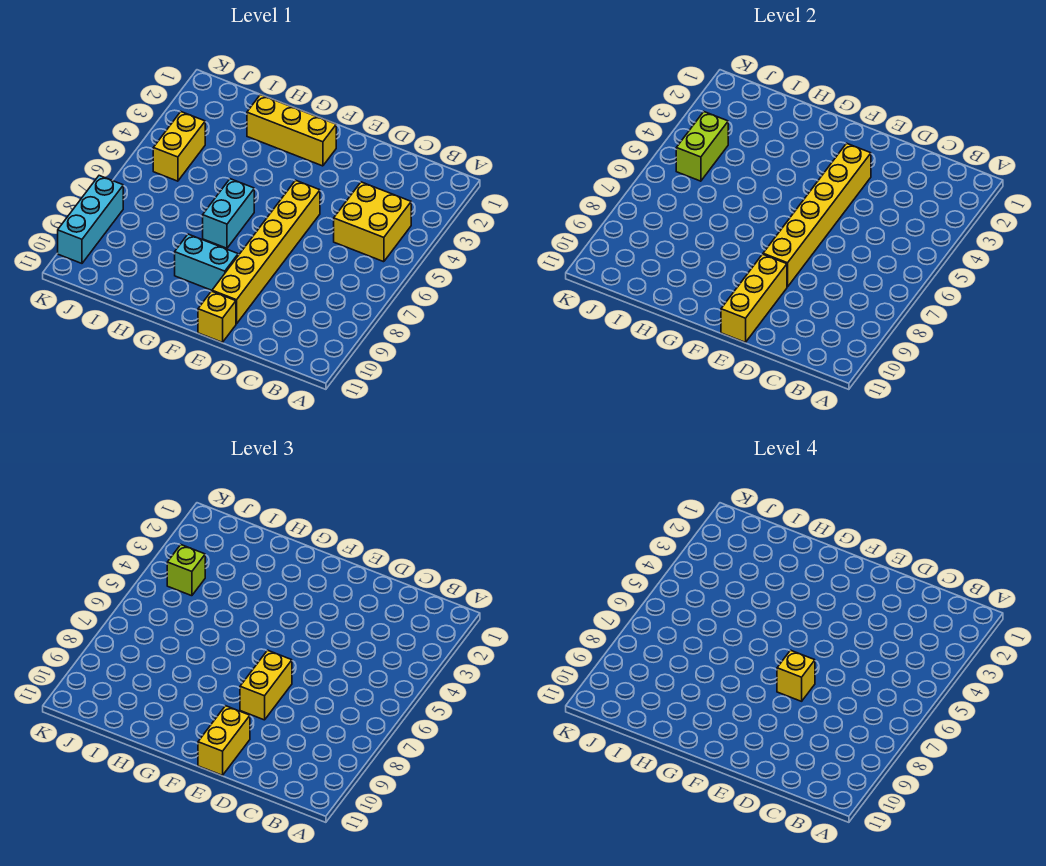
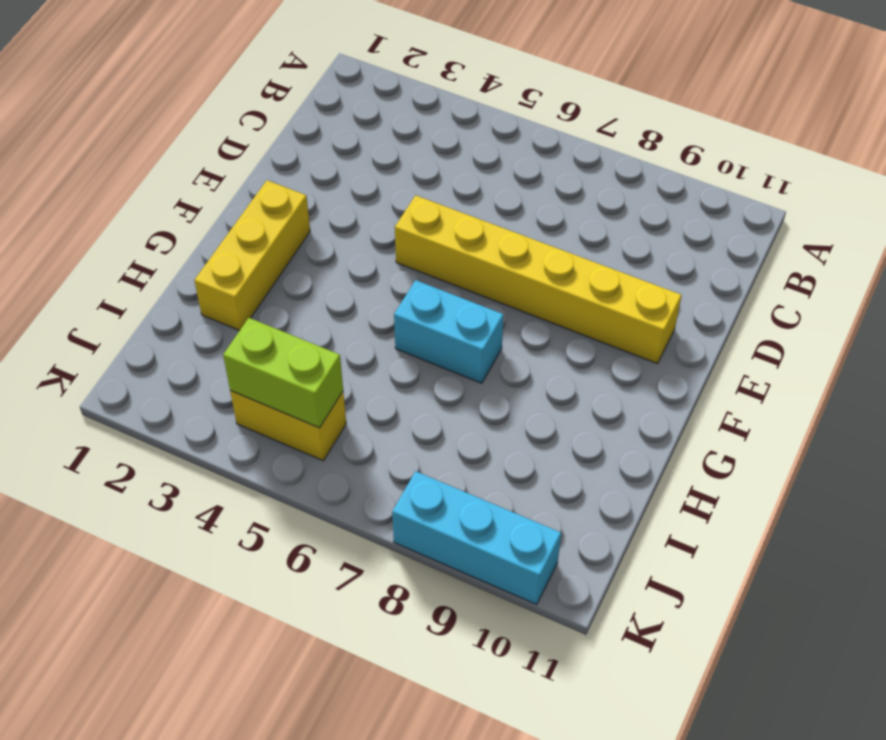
none -> yellow 2x2 brick [334,182,411,262]
none -> yellow 1x1 brick [198,291,236,342]
none -> cyan 1x2 brick [175,234,238,290]

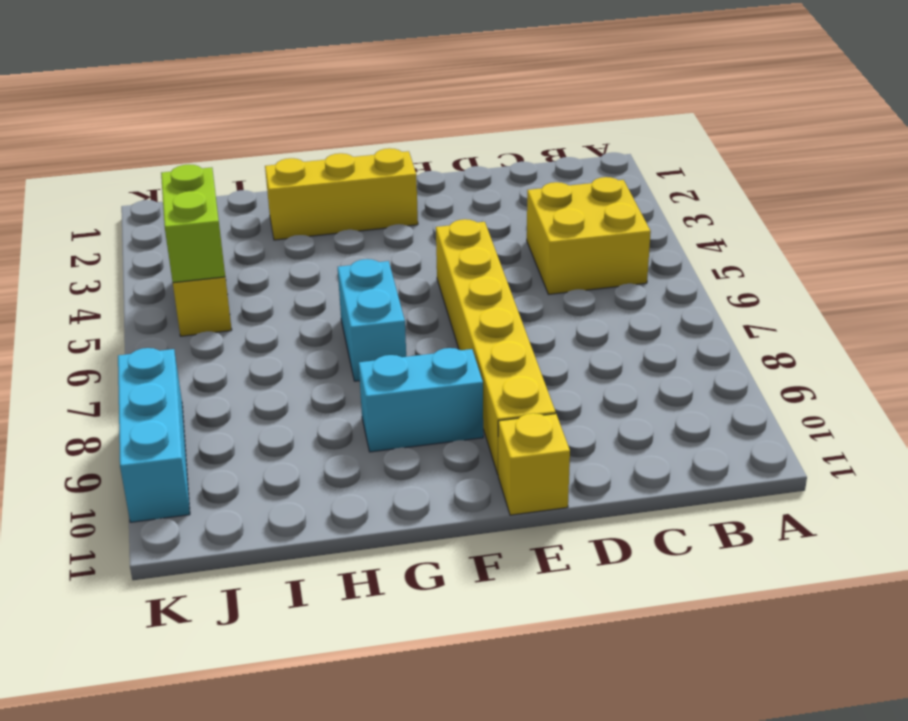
none -> yellow 1x6 brick [763,143,871,287]
none -> yellow 1x3 brick [721,254,787,342]
none -> yellow 1x2 brick [240,650,292,720]

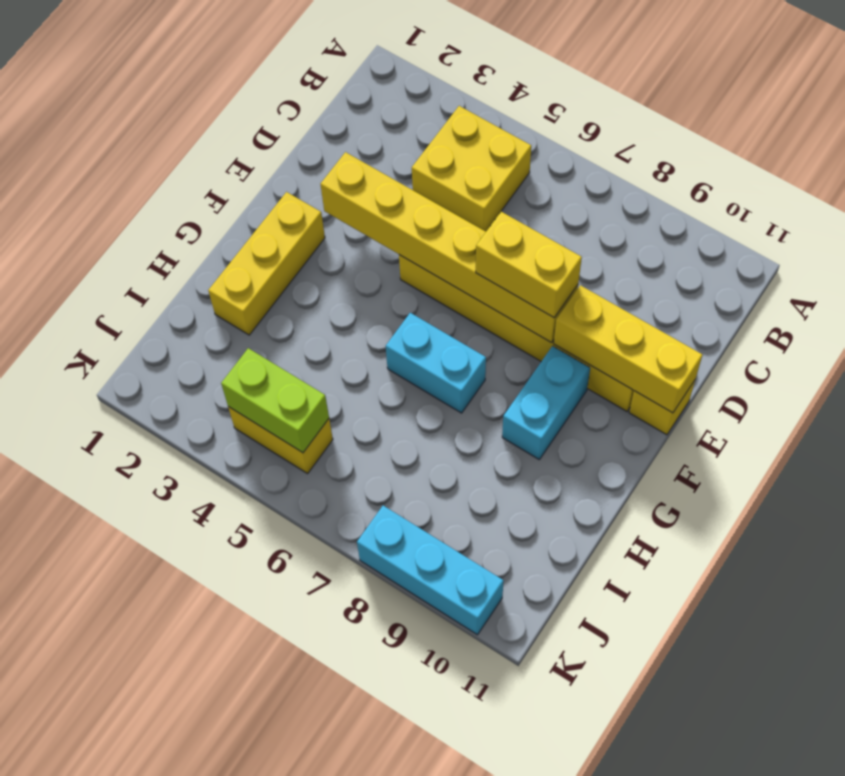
none -> yellow 1x2 brick [198,706,250,775]
none -> lime 1x1 brick [167,545,205,596]
none -> yellow 1x1 brick [777,650,815,701]

